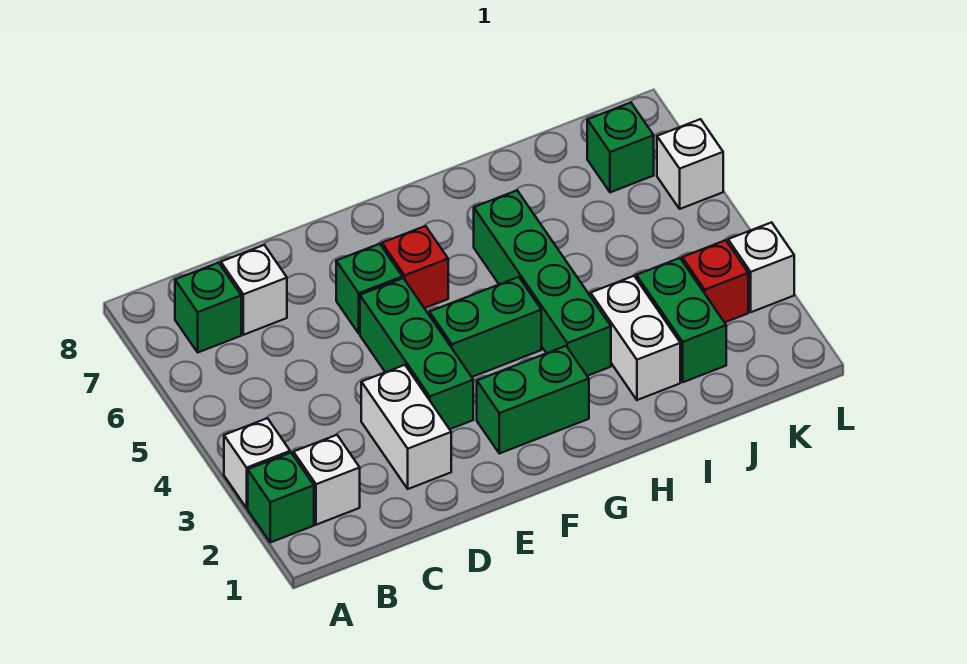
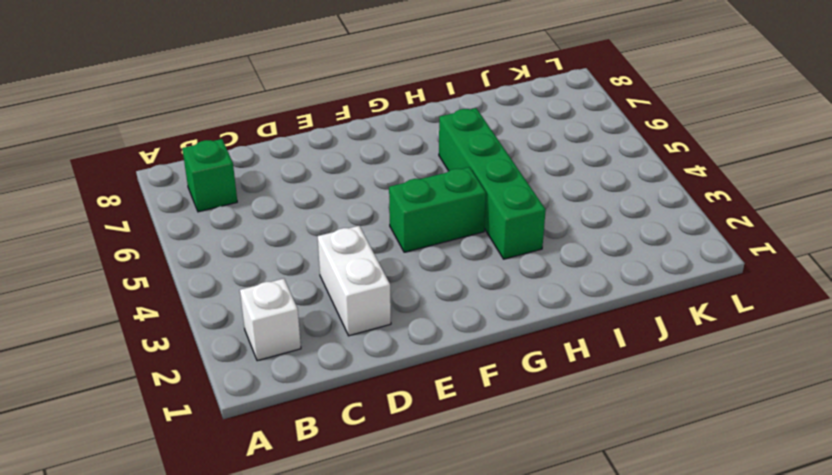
none -> green 1x1 brick [248,453,314,542]
none -> white 1x1 brick [224,418,290,508]
none -> white 1x1 brick [221,245,287,335]

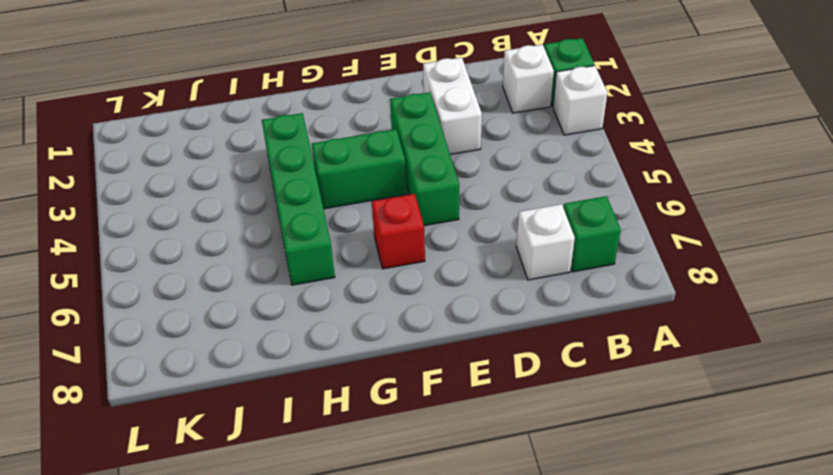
none -> green 1x1 brick [336,244,402,334]
none -> green 1x2 brick [477,346,589,454]
none -> white 1x2 brick [591,276,680,400]

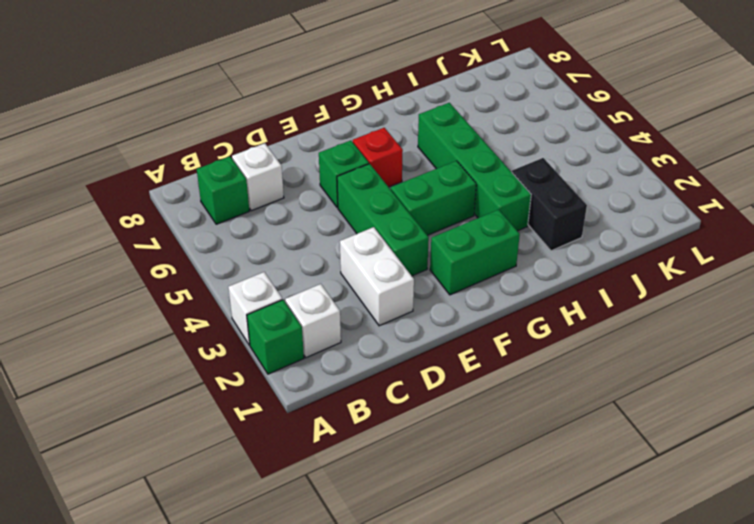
black 1x2 brick [512,158,587,251] -> white 1x2 brick [591,276,680,400]
none -> green 1x2 brick [636,258,726,382]
none -> red 1x1 brick [682,240,748,322]
none -> green 1x1 brick [587,103,654,192]

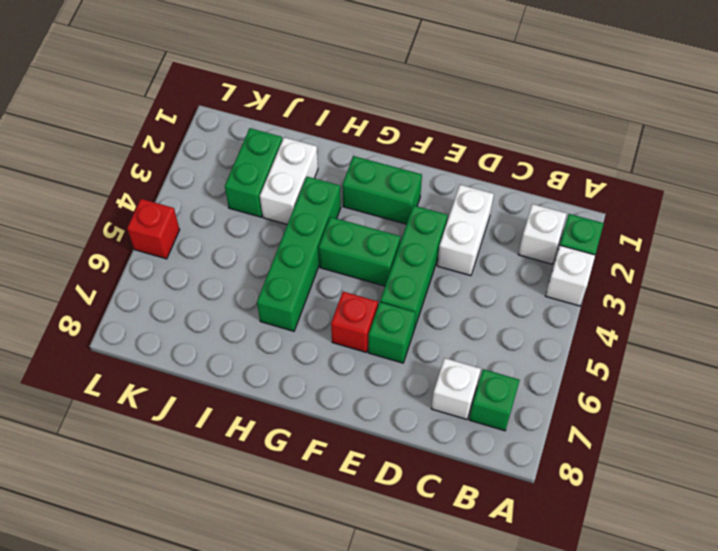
red 1x1 brick [127,199,180,259] -> red 1x1 brick moved to [682,240,748,322]
none -> green 1x1 brick [587,103,654,192]
none -> white 1x1 brick [728,222,794,312]
none -> white 1x1 brick [657,119,723,209]

